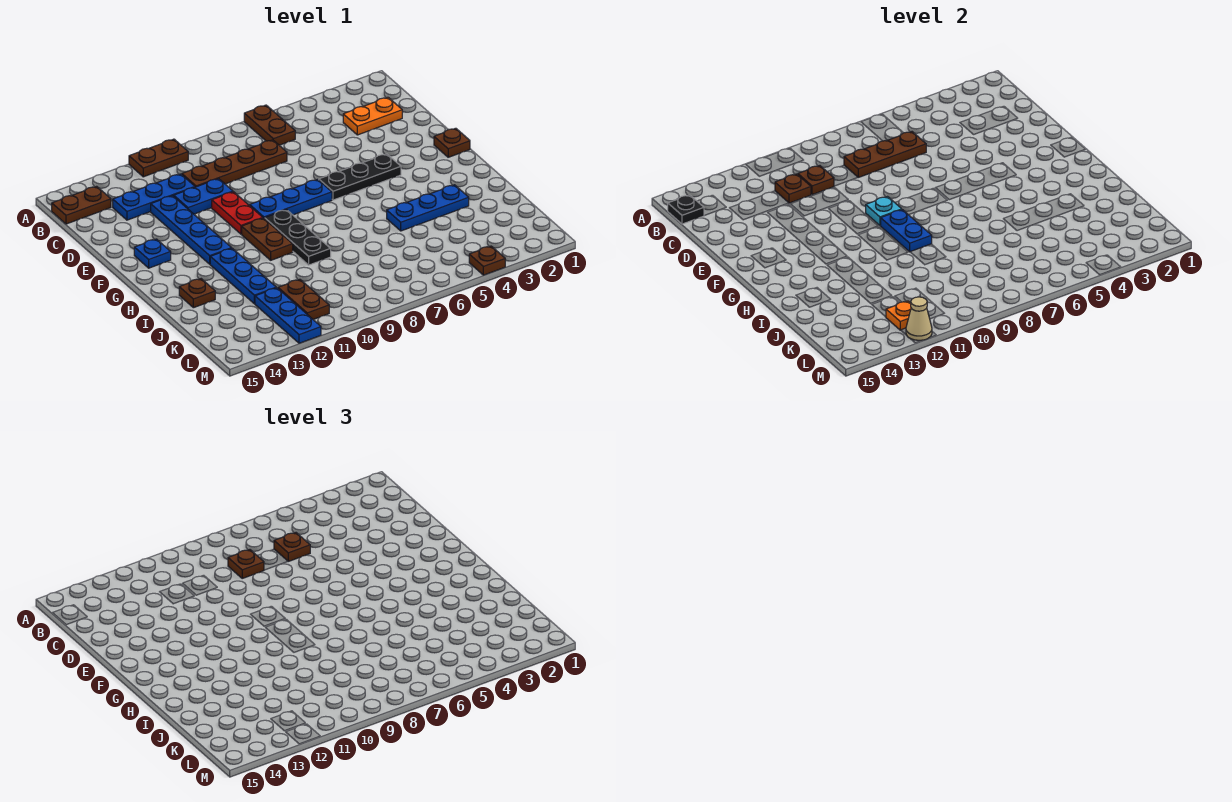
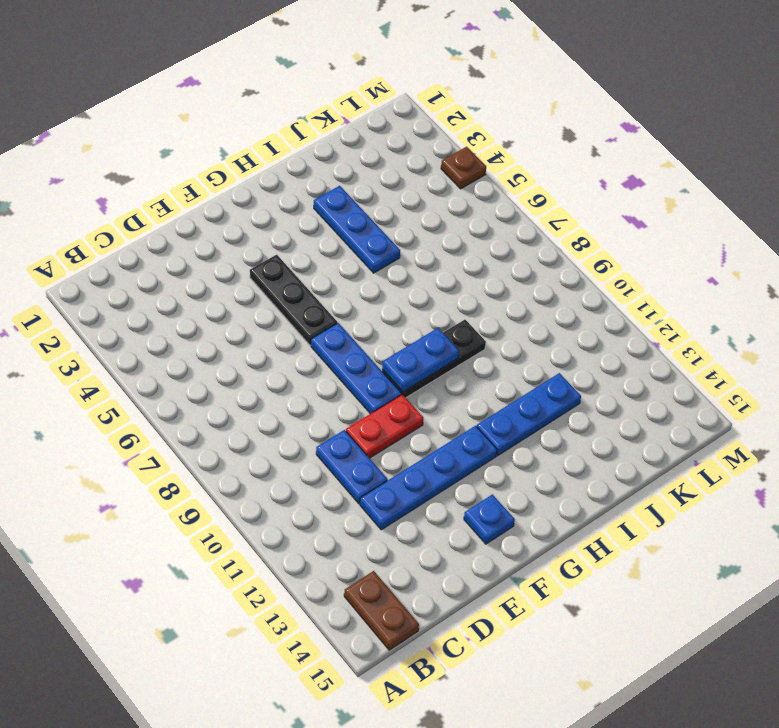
none -> brown 1x2 plate [244,105,295,145]
none -> brown 1x2 plate [129,139,188,177]
none -> orange 1x2 plate [343,97,402,135]
none -> brown 1x4 plate [182,140,287,187]

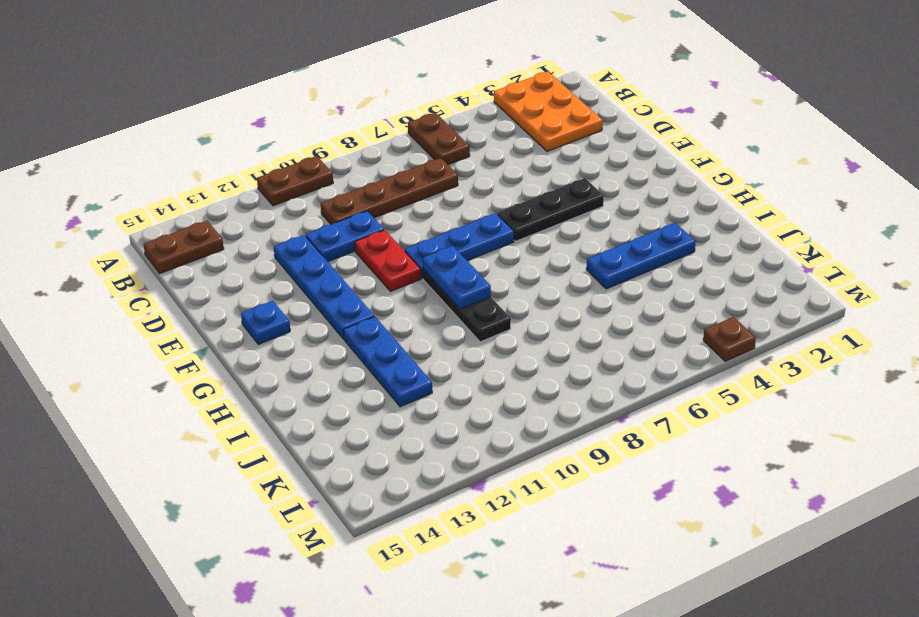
orange 2x3 plate [494,72,603,151] -> orange 1x2 plate [343,97,402,135]
none -> blue 1x3 plate [113,174,195,220]
none -> brown 1x1 plate [434,128,470,157]
none -> brown 1x2 plate [242,218,293,260]
none -> brown 1x1 plate [179,279,215,308]

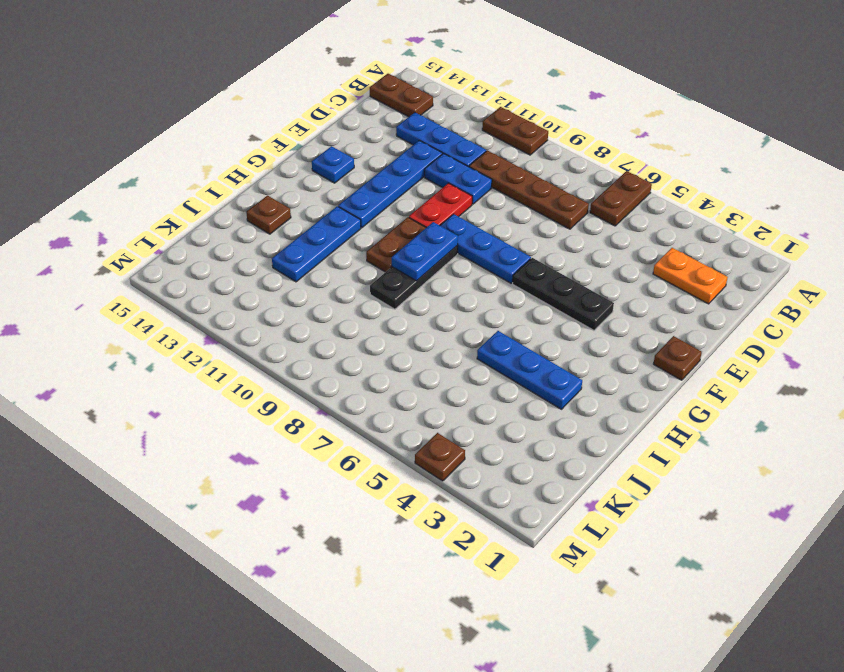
none -> brown 1x2 plate [278,279,329,319]
none -> blue 1x3 plate [255,288,321,343]
none -> black 1x1 plate [668,195,704,224]
none -> brown 1x3 plate [844,132,926,177]

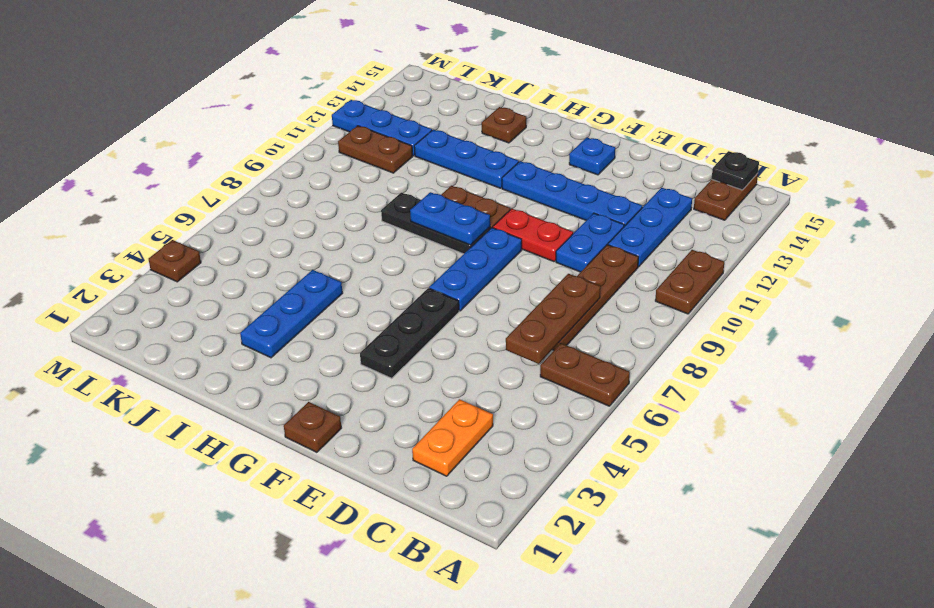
none -> brown 1x1 plate [798,166,834,195]
none -> brown 1x1 plate [775,174,811,203]
none -> cyan 1x1 plate [866,197,902,226]
none -> orange 1x1 plate [886,301,911,330]

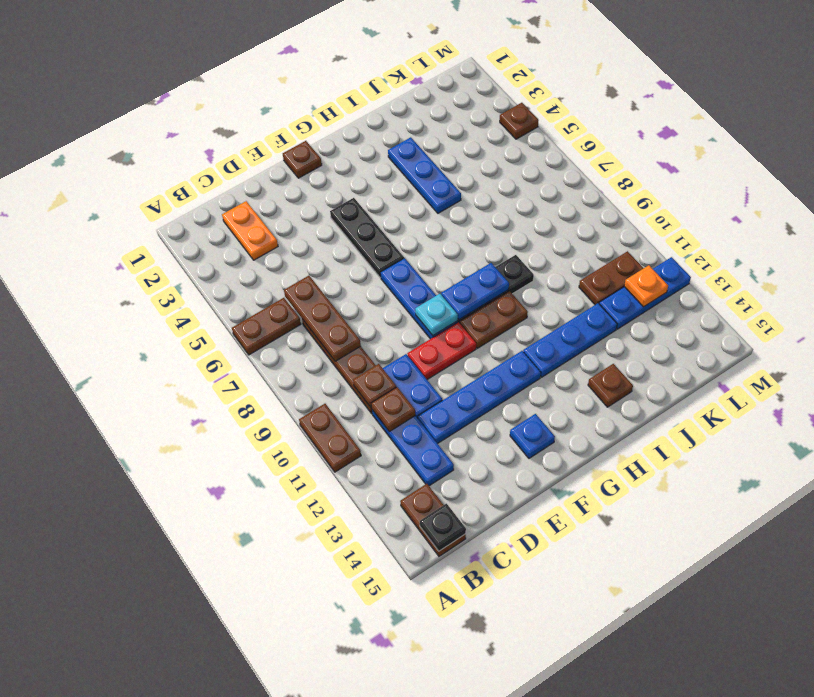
none -> tan 1x1 cone [906,297,932,341]
none -> brown 1x1 plate [274,533,310,561]
none -> brown 1x1 plate [228,550,264,578]

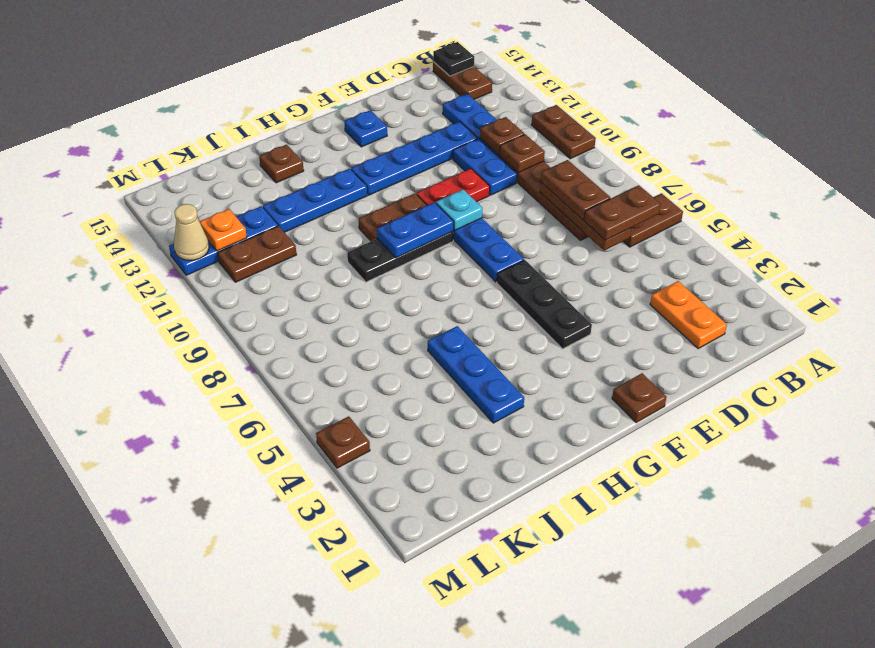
brown 1x2 plate [584,185,661,240] -> brown 1x1 plate [274,533,310,561]
brown 1x2 plate [541,160,610,220] -> brown 1x1 plate [228,550,264,578]

